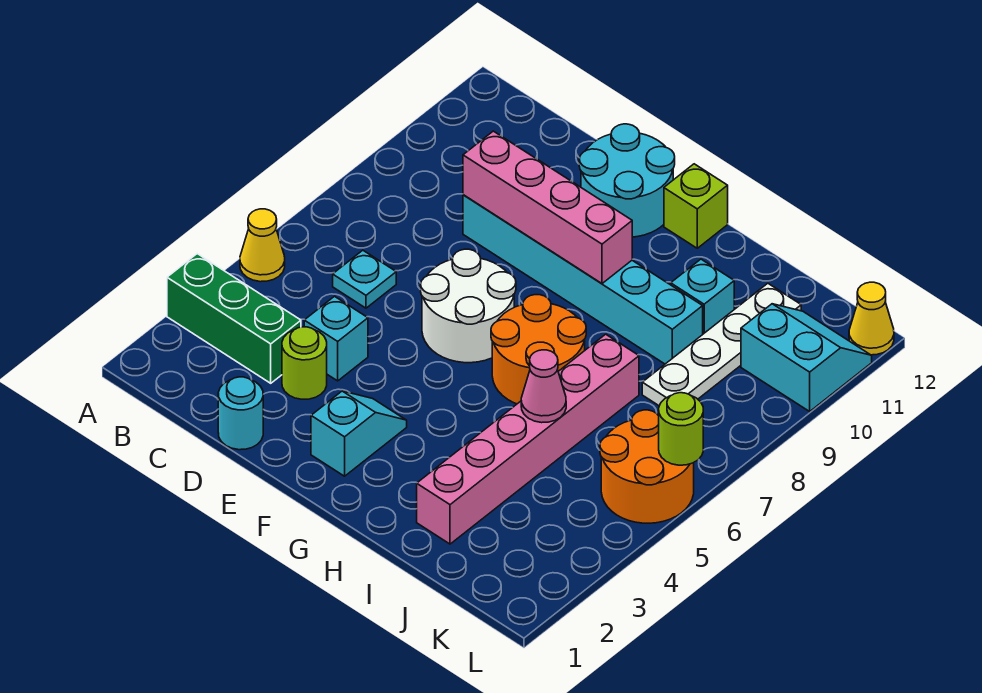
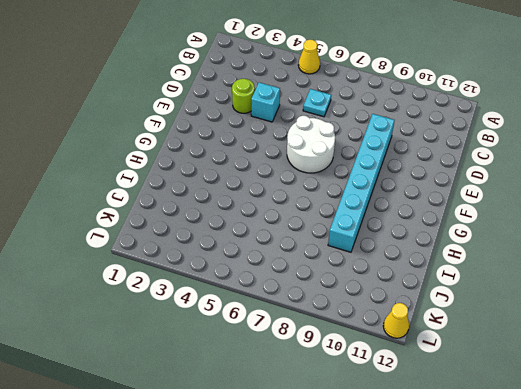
none -> green 1x3 brick [167,254,301,383]
none -> cyan 1x1 round brick [218,377,263,450]
none -> cyan 2x2 round brick [579,124,675,237]

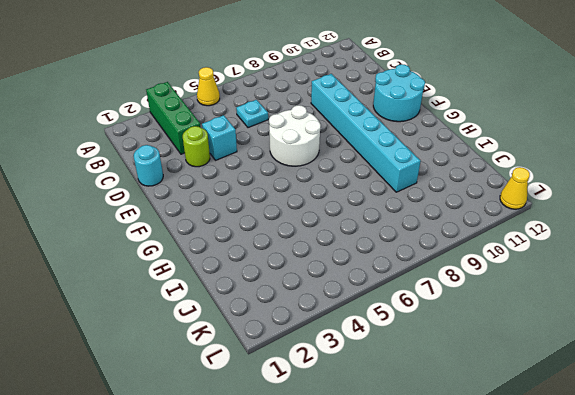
none -> cyan 1x2 slope [311,391,407,476]
none -> orange 2x2 round brick [491,295,586,404]
none -> lime 1x1 brick [664,164,728,248]

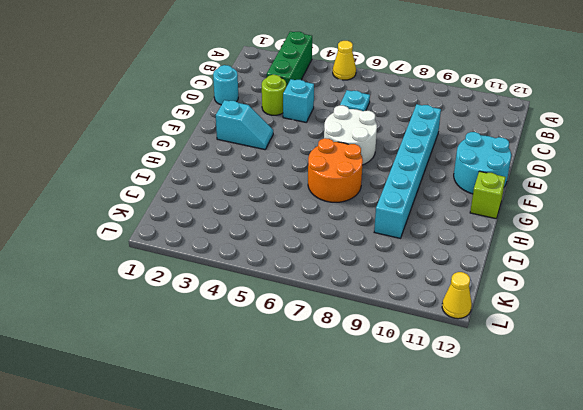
none -> pink 1x6 brick [417,334,639,544]
none -> cyan 1x1 brick [671,259,734,334]
none -> white 1x4 plate [642,283,801,406]

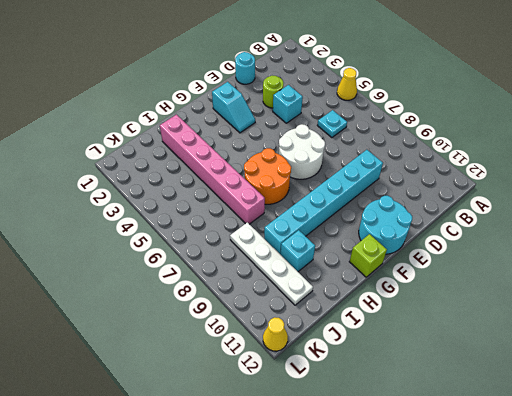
none -> green 1x3 brick [167,254,301,383]
none -> orange 2x2 round brick [600,410,694,523]
none -> cyan 2x2 slope [741,304,872,411]

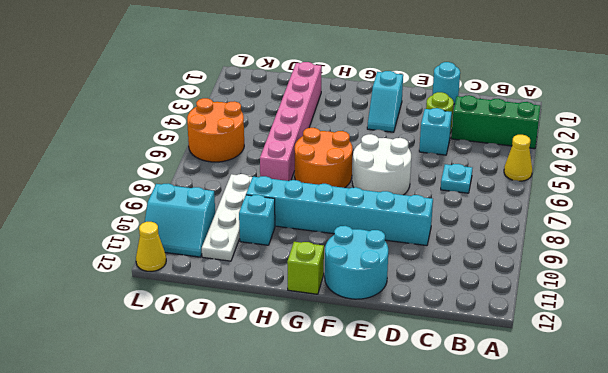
none -> pink 1x4 brick [463,131,632,283]
none -> pink 1x1 cone [521,350,566,423]
none -> lime 1x1 round brick [659,393,703,465]

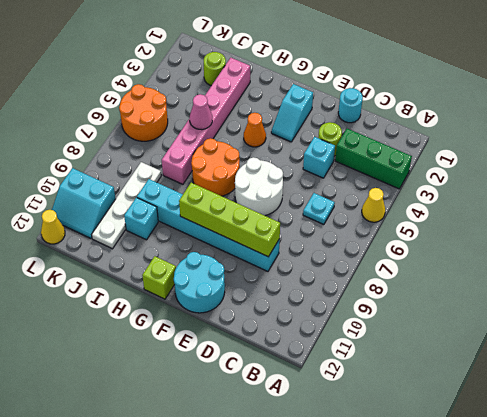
lime 1x4 brick [179,183,280,257] -> pink 1x4 brick [463,131,632,283]
orange 1x1 cone [244,113,266,147] -> none
lime 1x1 round brick [204,52,226,86] -> lime 1x1 round brick moved to [659,393,703,465]

